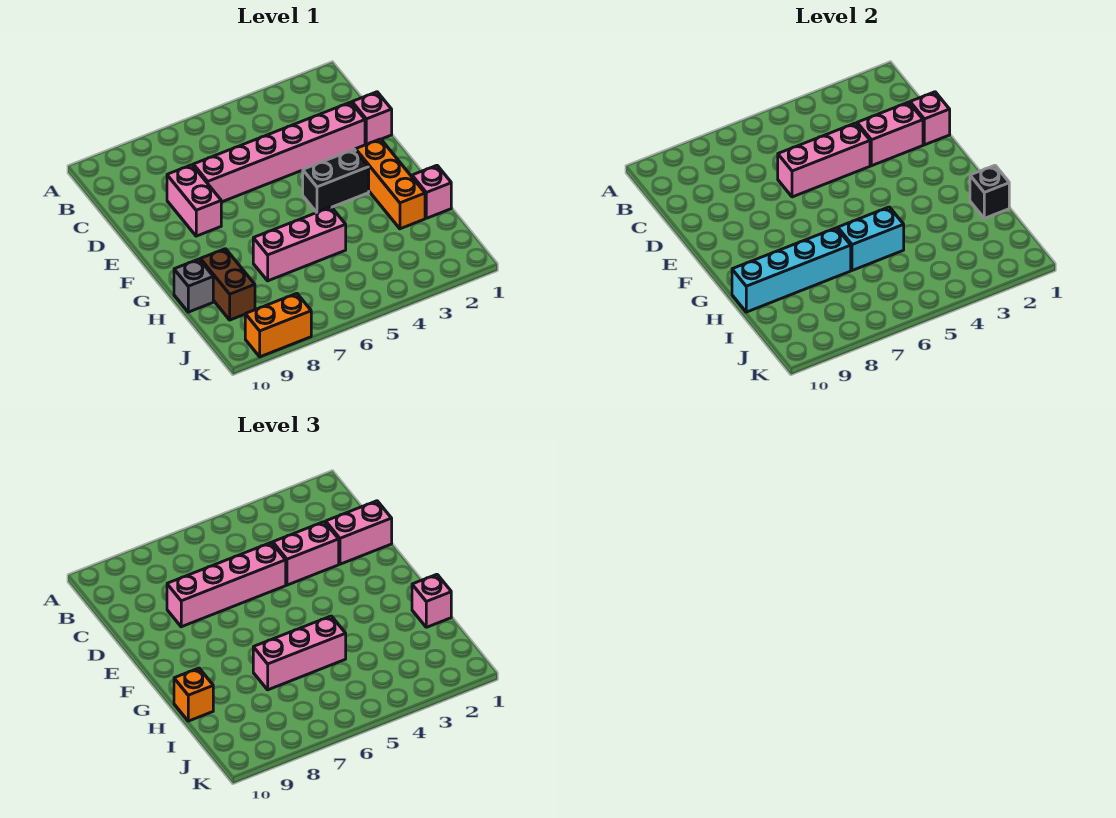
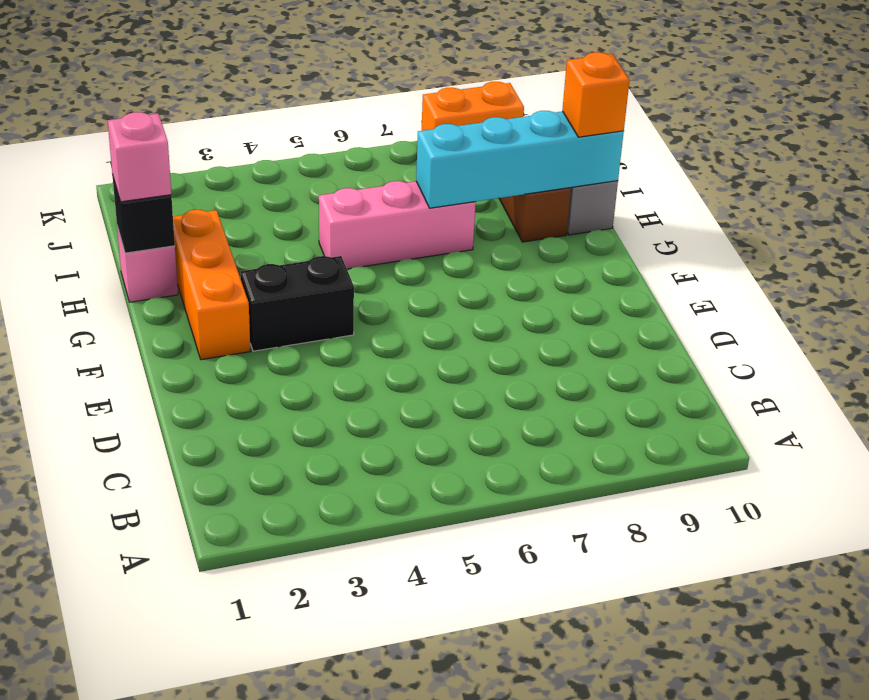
none -> pink 1x1 brick [352,92,392,144]
none -> pink 1x6 brick [193,102,365,202]
none -> pink 1x2 brick [167,165,221,236]

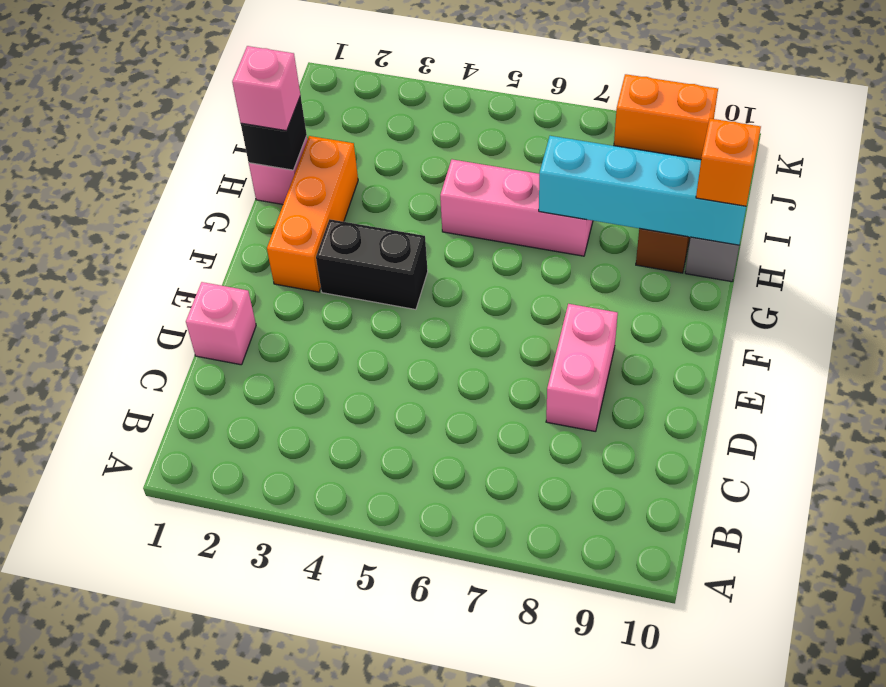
none -> pink 1x6 brick [193,102,365,202]
none -> pink 1x1 brick [910,92,950,145]
none -> pink 1x2 brick [857,102,923,166]

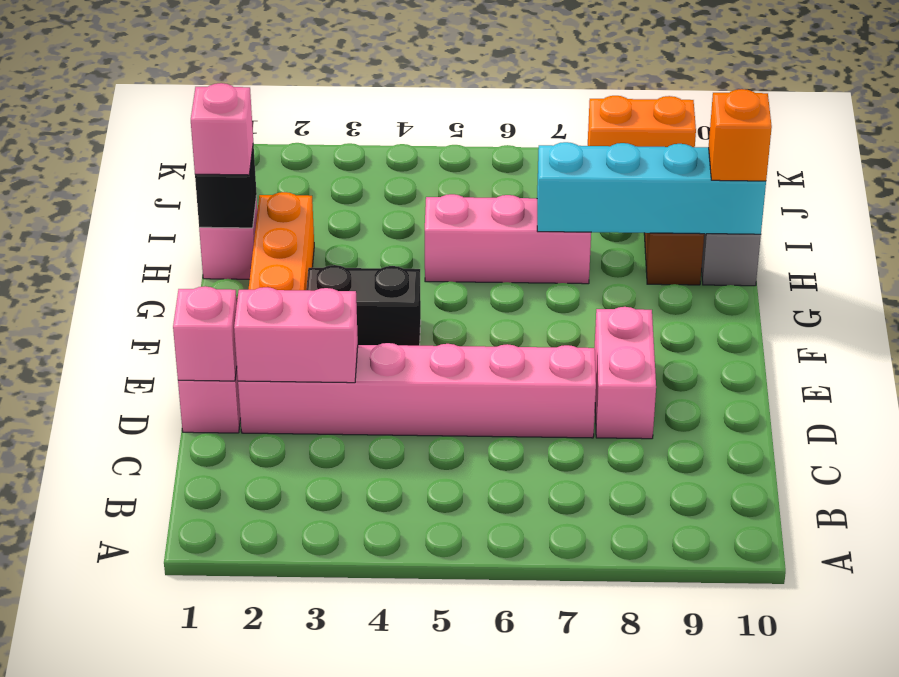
none -> pink 1x3 brick [778,123,870,197]
none -> cyan 1x2 brick [838,207,904,270]
none -> pink 1x2 brick [326,501,392,564]

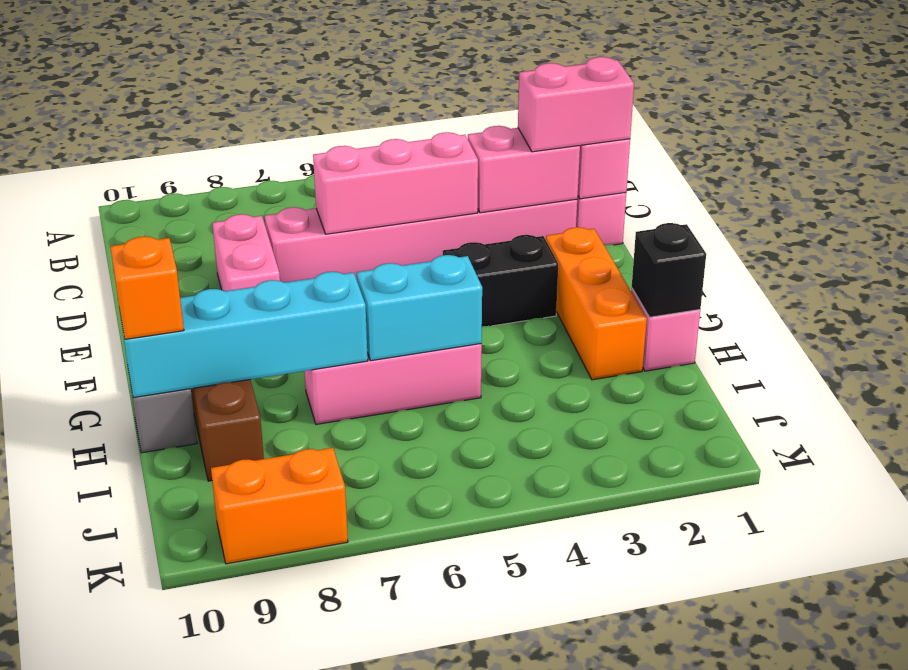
none -> pink 1x2 brick [273,522,339,585]
none -> pink 1x4 brick [167,542,286,627]
none -> pink 1x1 brick [412,574,451,627]

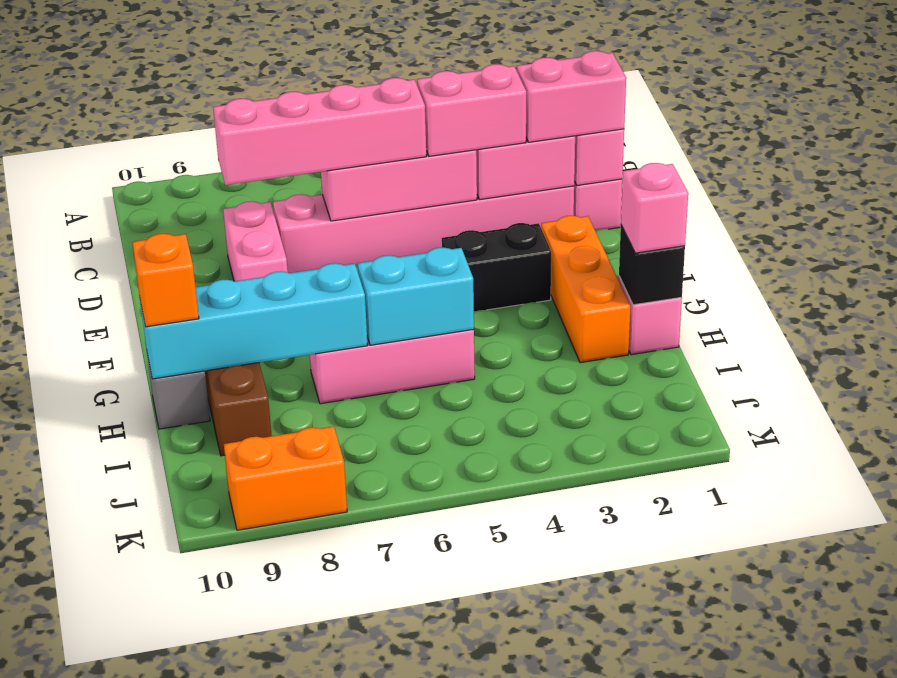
none -> pink 1x3 brick [253,616,346,690]

